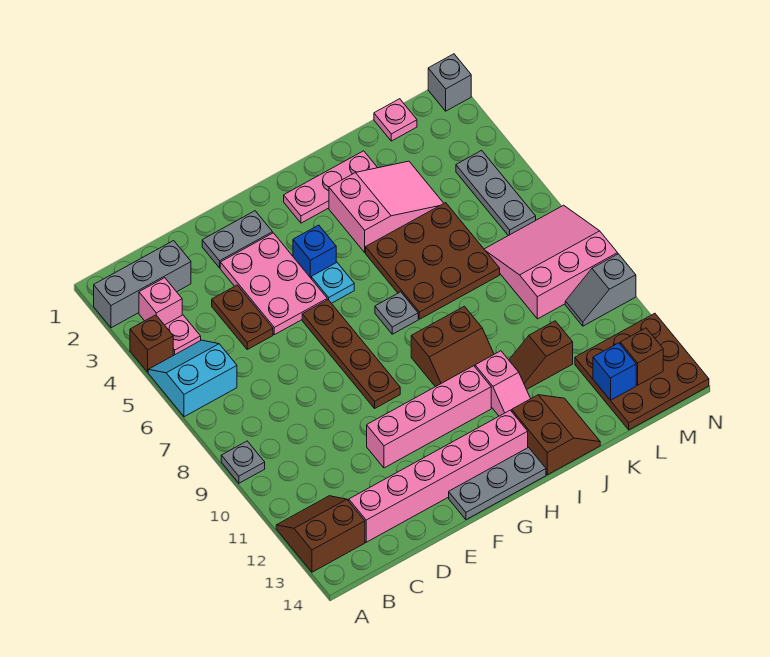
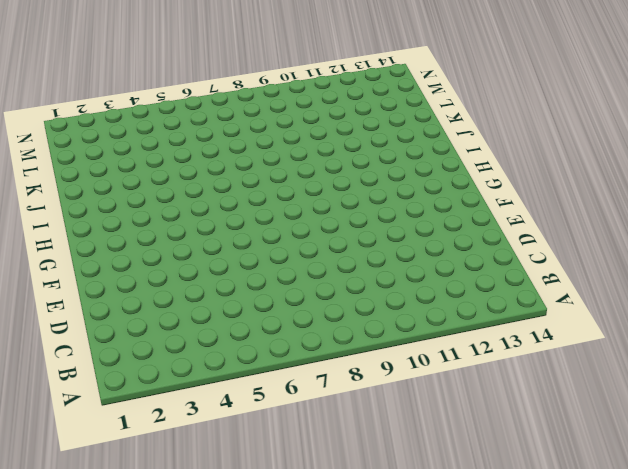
none -> grey 1x3 brick [94,241,191,328]
none -> brown 1x1 brick [130,315,173,372]
none -> cyan 2x2 slope [148,340,237,417]
none -> grey 1x1 plate [221,441,265,483]

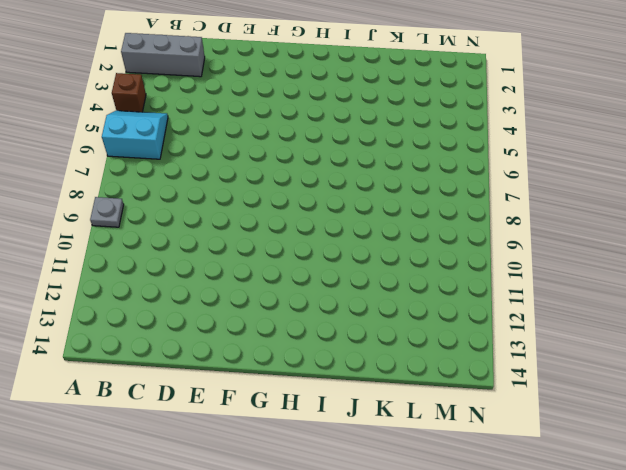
none -> brown 2x2 slope [276,496,365,572]
none -> pink 1x1 brick [139,278,182,325]
none -> pink 1x1 plate [165,315,201,355]
none -> pink 1x6 brick [349,410,528,542]

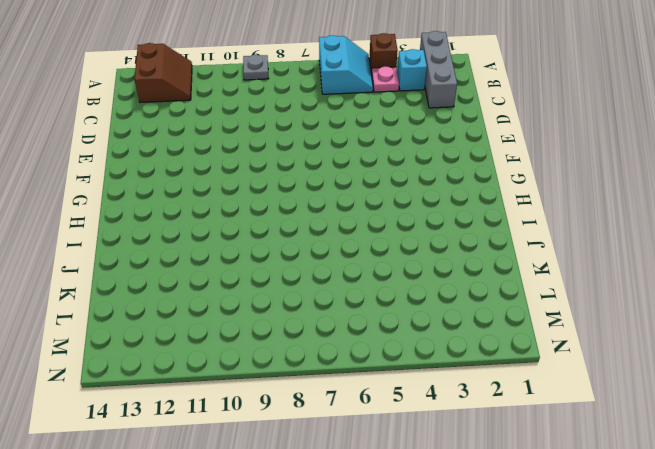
cyan 1x1 brick [397,49,427,91] -> pink 1x1 brick [139,278,182,325]
none -> pink 1x6 brick [349,410,528,542]
none -> brown 1x2 plate [212,285,273,349]
none -> grey 1x2 plate [202,211,273,268]
none -> pink 2x3 plate [220,233,327,335]

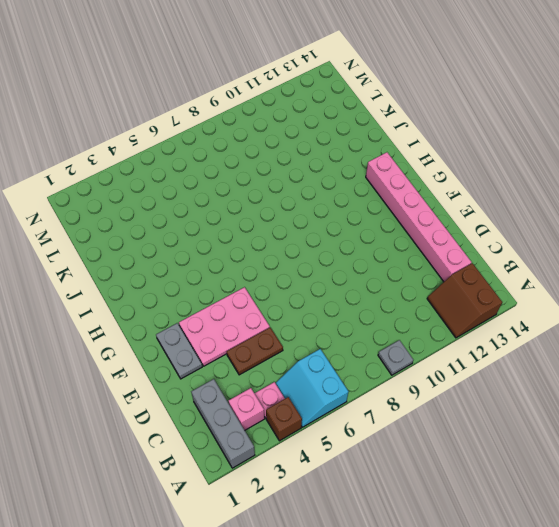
none -> pink 1x4 brick [367,366,491,468]
none -> brown 1x4 plate [302,300,400,408]
none -> grey 1x3 plate [449,448,546,520]
none -> blue 1x1 brick [293,225,336,278]

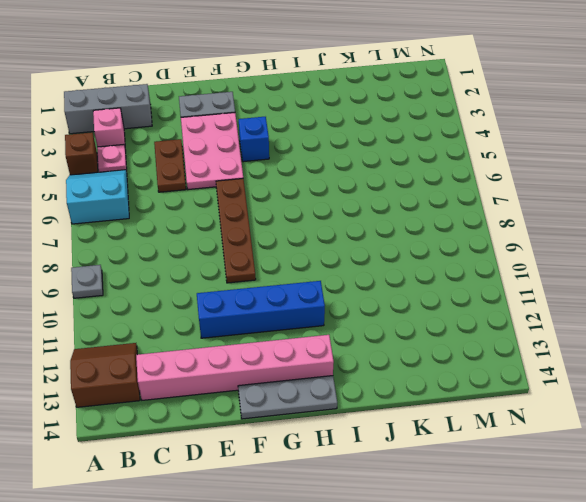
blue 1x4 brick [197,281,325,338] -> pink 1x4 brick [367,366,491,468]
none -> cyan 1x1 plate [311,262,354,303]
none -> pink 1x3 plate [284,151,378,223]
none -> grey 1x1 plate [375,292,418,334]
none -> brown 2x2 slope [411,306,494,387]

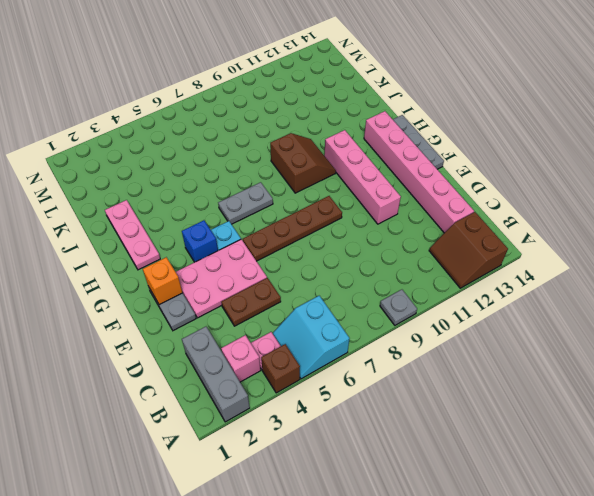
orange 1x1 brick [143,257,182,305] -> none
grey 1x2 plate [218,182,273,224] -> grey 1x1 plate [375,292,418,334]
none -> pink 2x3 slope [329,161,444,252]
none -> brown 3x3 plate [366,203,500,319]
none -> pink 1x2 slope [475,351,531,416]
none -> brown 2x2 slope [512,395,600,475]

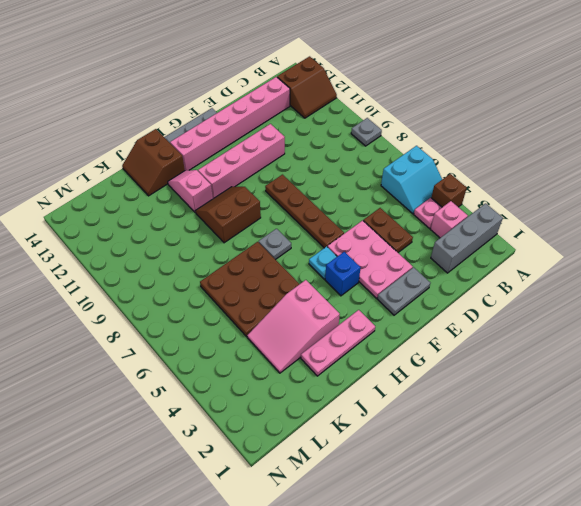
none -> brown 1x2 slope [509,321,573,389]
none -> pink 1x1 plate [374,99,417,141]
none -> pink 3x3 slope [484,205,618,319]
none -> brown 3x3 plate [575,313,709,430]

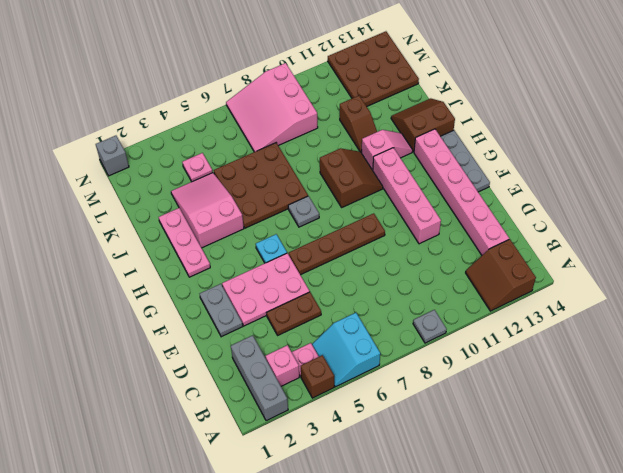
pink 1x1 plate [182,153,213,182] -> pink 1x1 plate moved to [374,99,417,141]
none -> blue 1x1 brick [293,225,336,278]
none -> grey 1x3 plate [456,150,536,236]
none -> grey 1x2 slope [565,254,636,326]
none -> blue 1x1 brick [593,343,636,400]

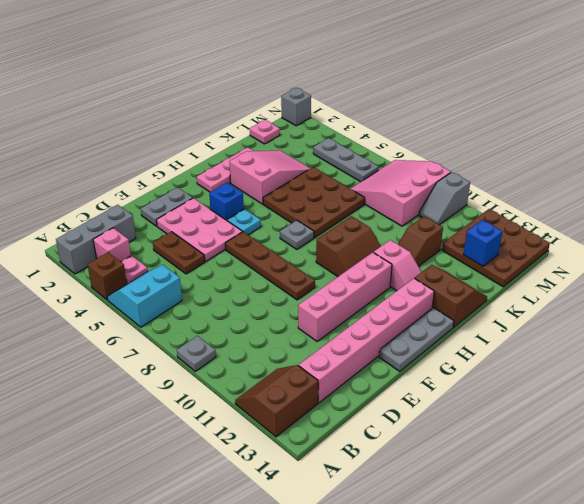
none -> brown 1x1 brick [620,328,663,385]

